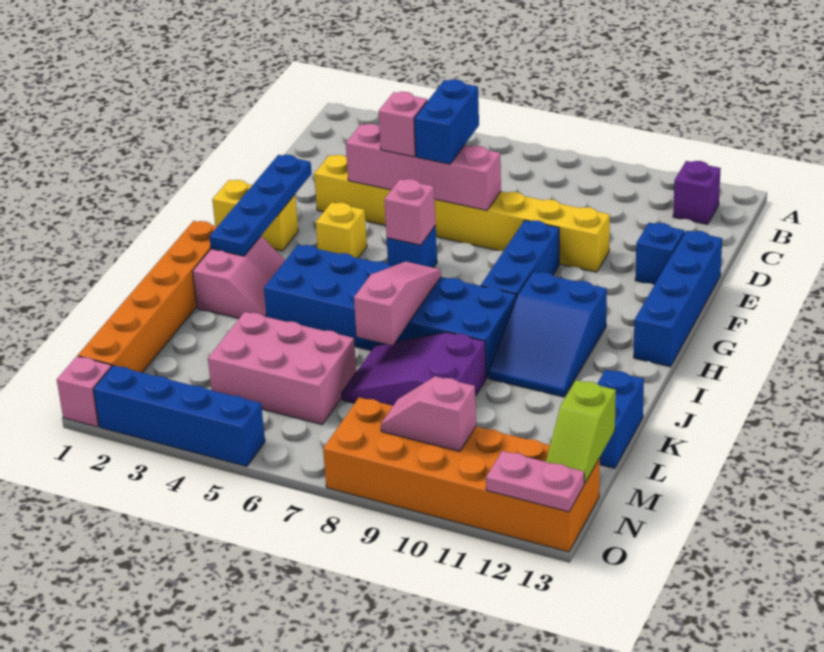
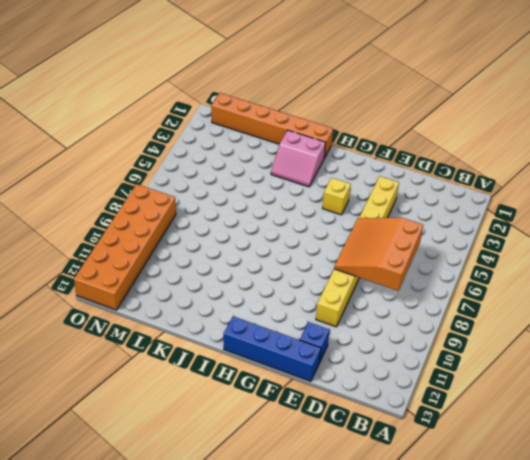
orange 3x3 slope [334,218,423,291] -> pink 1x4 brick [346,124,501,210]
none -> purple 1x1 brick [673,161,721,224]
none -> blue 1x3 brick [481,220,559,298]
none -> yellow 1x2 brick [212,180,298,251]

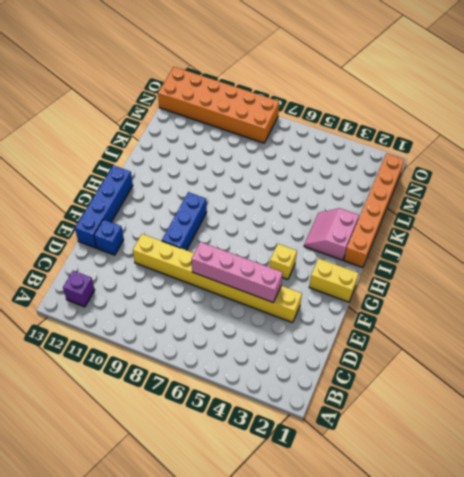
none -> blue 1x1 brick [387,226,437,268]
none -> blue 2x3 slope [489,272,607,397]
none -> blue 2x6 brick [264,245,516,378]

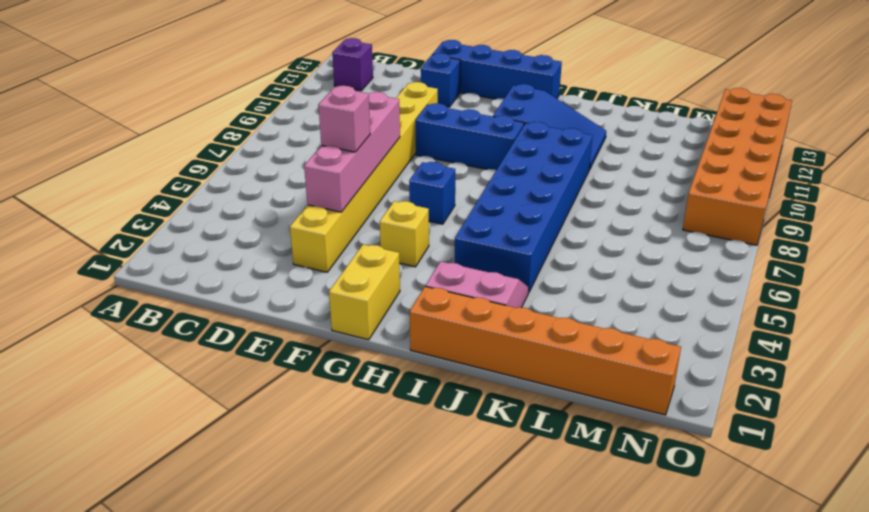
none -> purple 2x3 slope [341,332,486,406]
none -> blue 1x2 brick [597,370,644,468]
none -> pink 2x3 brick [208,312,356,424]

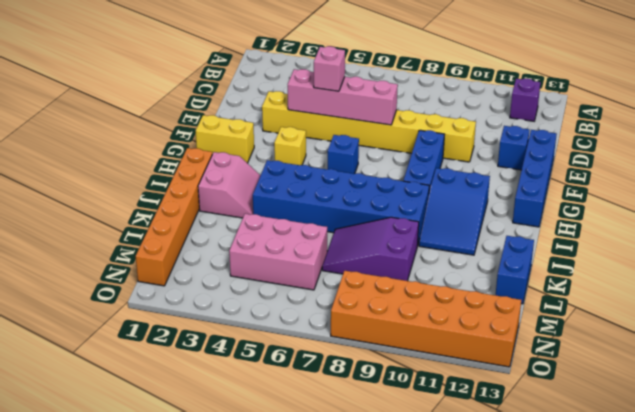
none -> pink 1x1 brick [57,356,112,427]
none -> blue 1x4 brick [93,365,265,466]
none -> blue 1x4 plate [209,155,312,256]

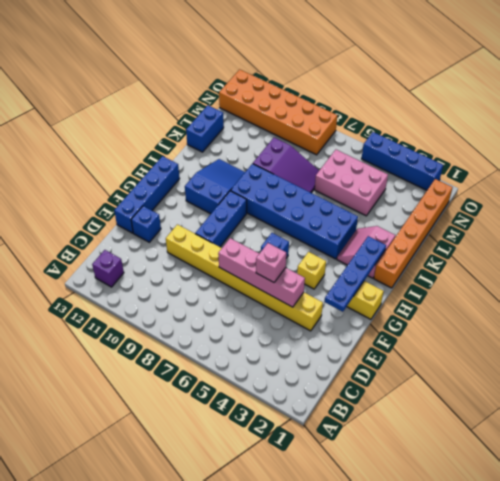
none -> pink 1x1 brick [57,356,112,427]
none -> pink 1x1 brick [384,179,436,245]
none -> pink 1x3 slope [354,262,441,345]

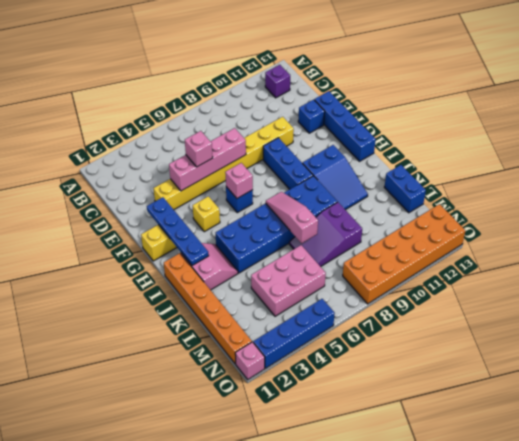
none -> lime 1x2 slope [546,380,616,483]
none -> pink 1x2 slope [381,376,476,451]
none -> pink 1x2 plate [486,451,584,512]

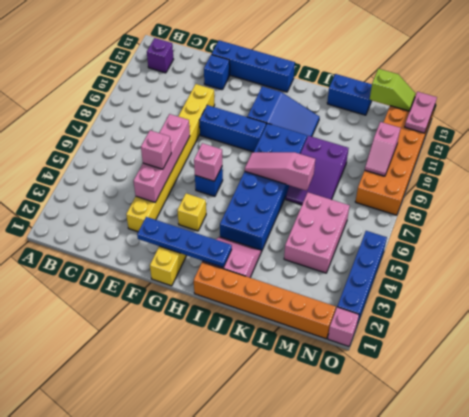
none -> blue 1x2 brick [414,79,479,164]

